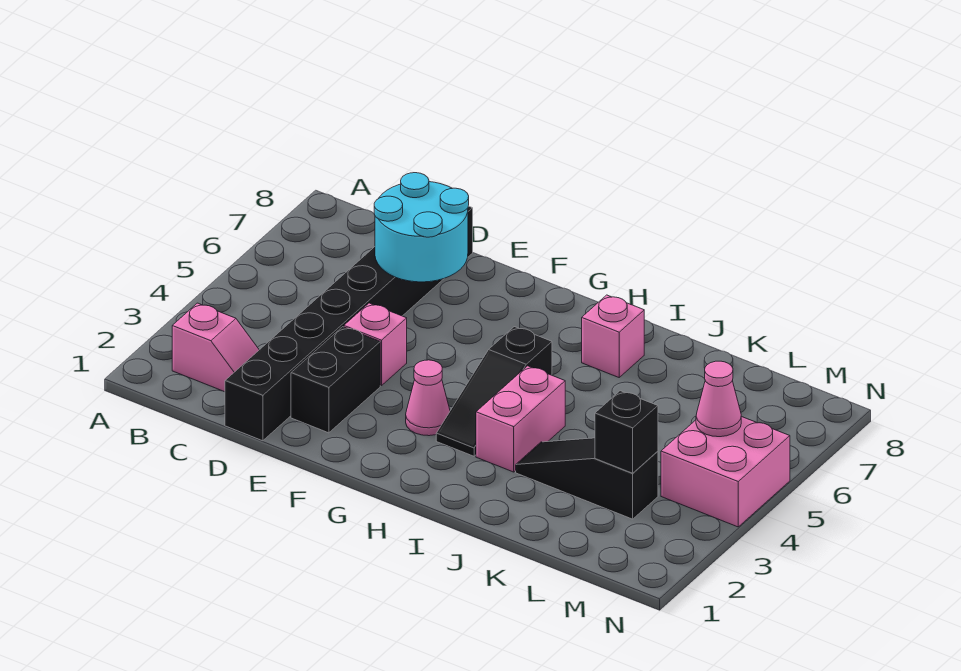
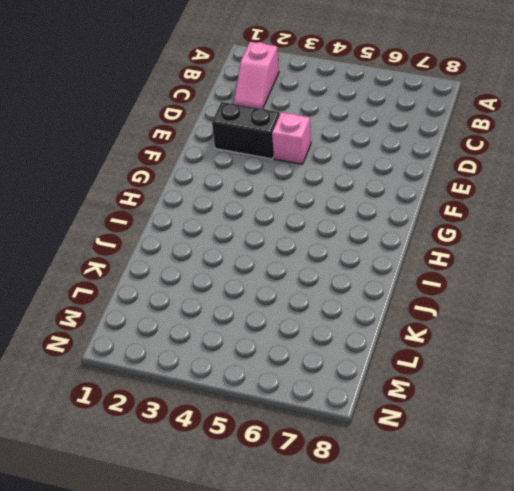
none -> black 1x8 brick [225,206,473,441]
none -> pink 1x1 cone [406,360,450,436]
none -> black 1x3 slope [436,327,552,456]

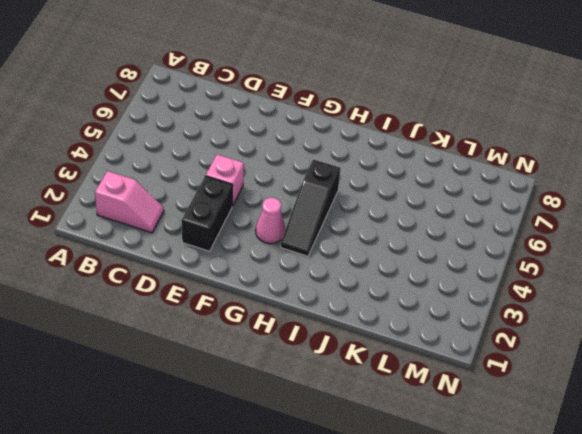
none -> black 1x8 brick [225,206,473,441]
none -> pink 1x2 brick [476,366,565,472]
none -> pink 1x1 brick [582,295,644,377]

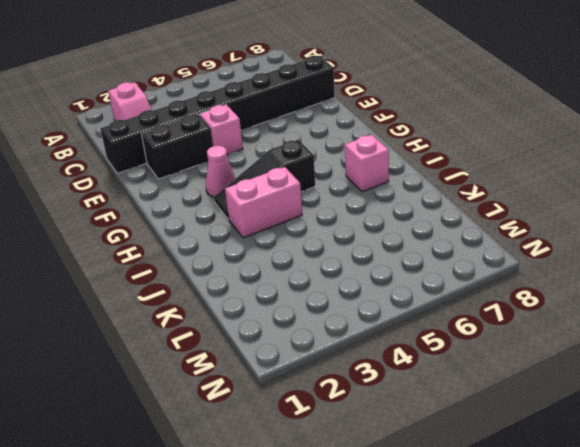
none -> black 1x3 slope [516,438,658,519]
none -> pink 2x2 brick [661,416,790,527]
none -> cyan 2x2 round brick [374,173,469,282]

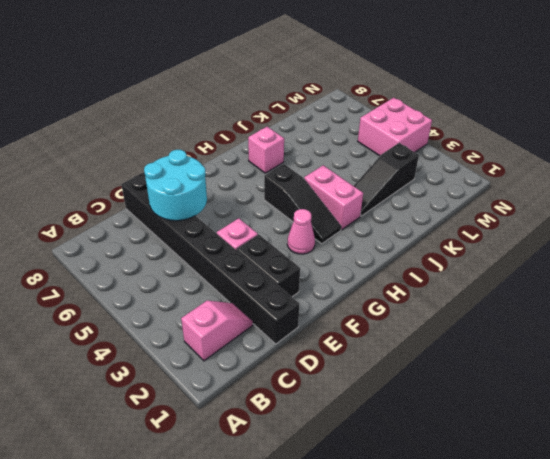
none -> black 1x1 brick [595,391,658,473]
none -> pink 1x1 cone [696,361,741,437]

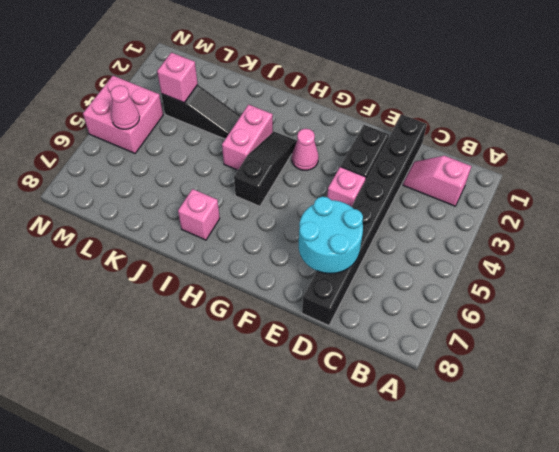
pink 1x1 brick [157,53,198,103] -> black 1x1 brick [595,391,658,473]

